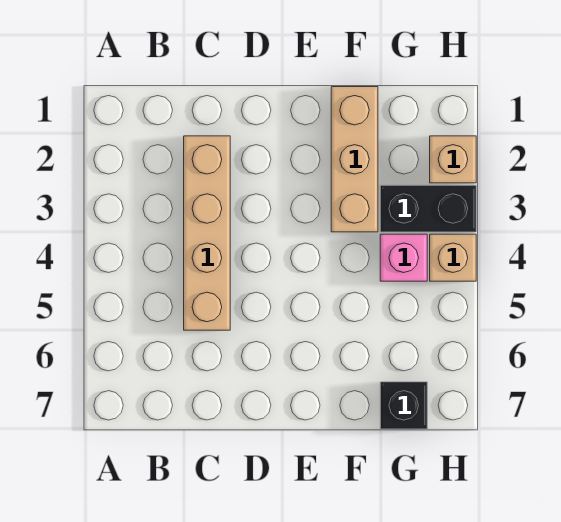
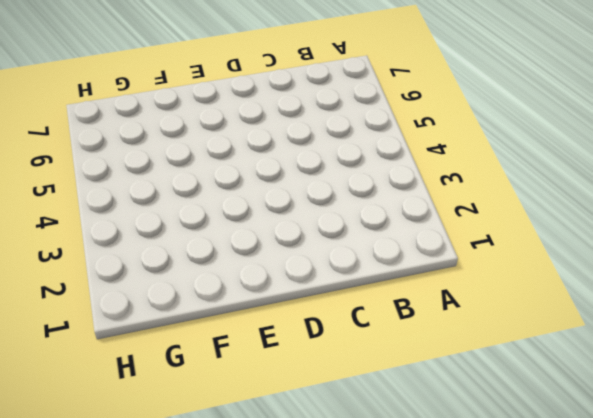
none -> tan 1x4 brick [184,136,230,330]
none -> tan 1x3 brick [331,87,378,232]

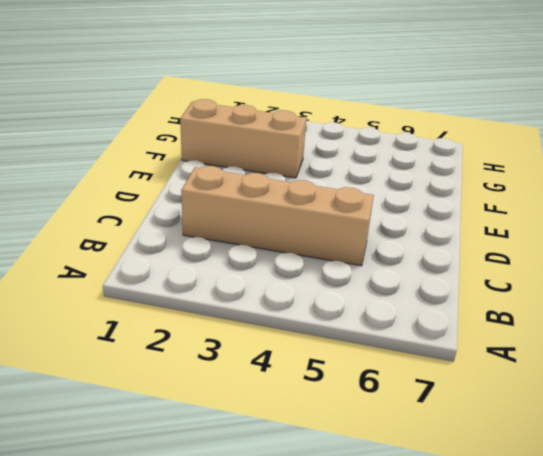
none -> black 1x2 brick [380,185,476,232]
none -> pink 1x1 brick [380,234,427,281]

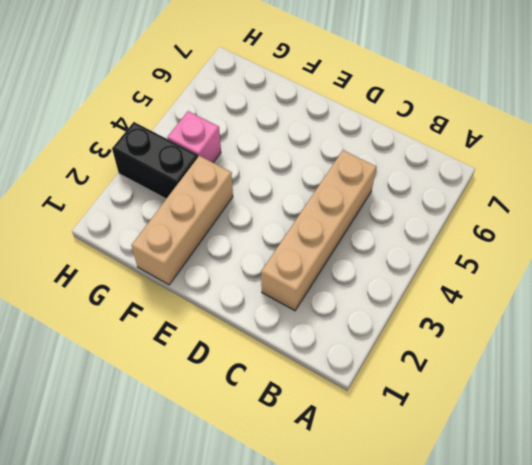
none -> black 1x1 brick [380,382,427,429]
none -> tan 1x1 brick [430,136,476,183]

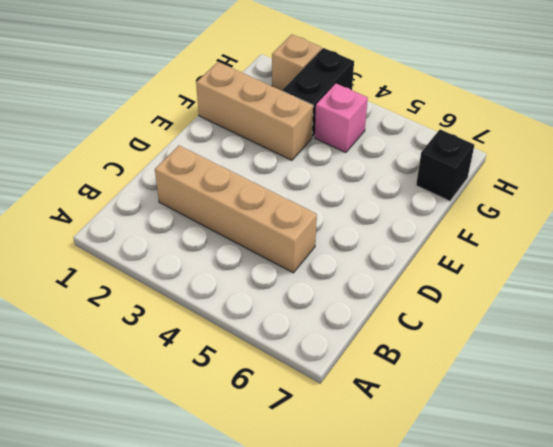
none -> tan 1x1 brick [430,234,476,281]

